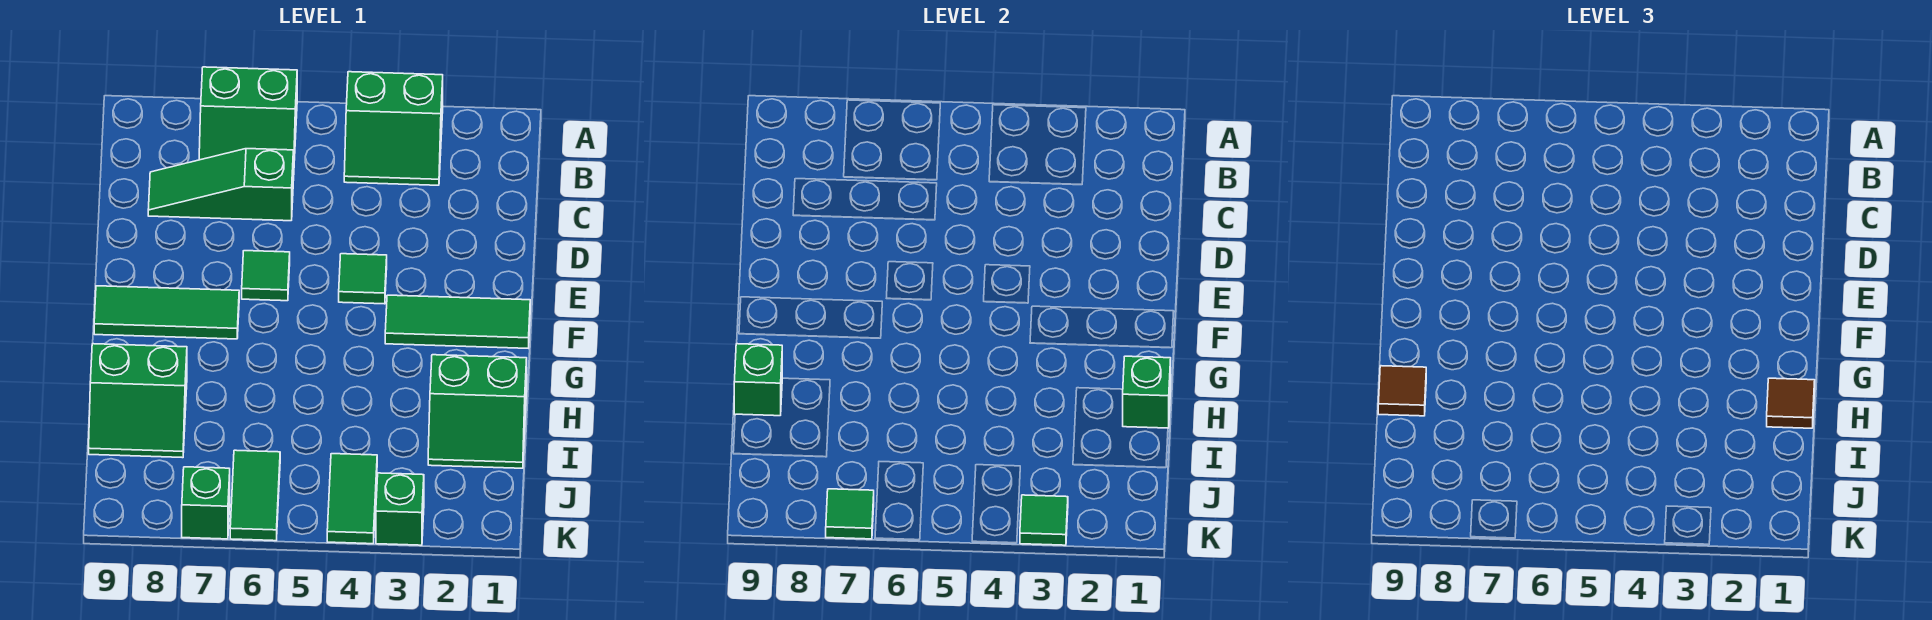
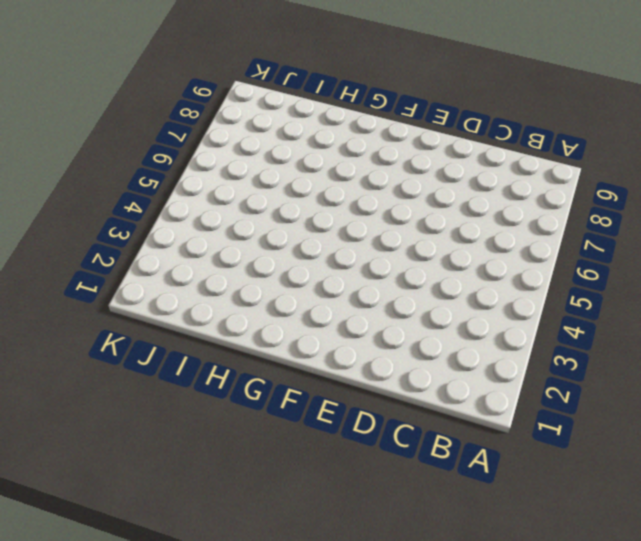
none -> green 2x2 slope [344,72,443,185]
none -> green 2x2 slope [199,67,297,180]
none -> green 1x3 slope [148,149,294,221]

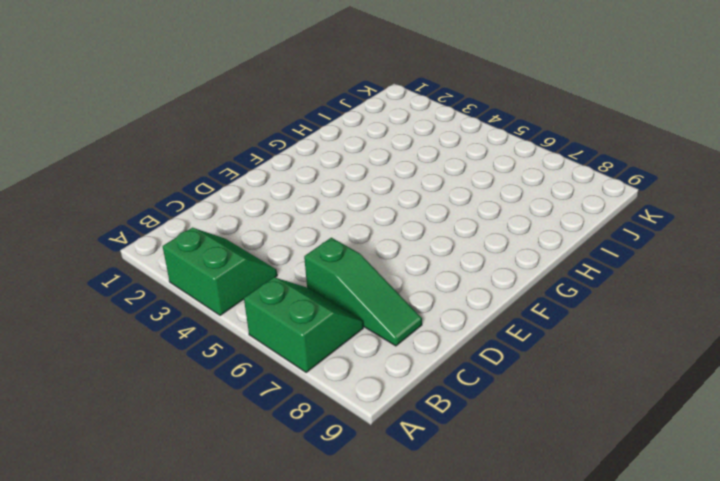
none -> green 1x1 tile [339,254,387,304]
none -> green 1x1 tile [242,251,290,301]
none -> green 1x3 tile [385,295,530,348]

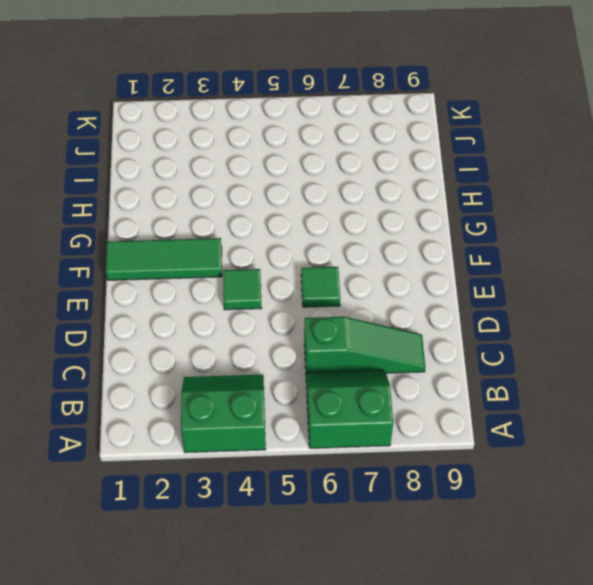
none -> green 1x3 tile [94,286,239,339]
none -> green 2x2 slope [428,355,527,468]
none -> green 2x2 slope [89,344,187,458]

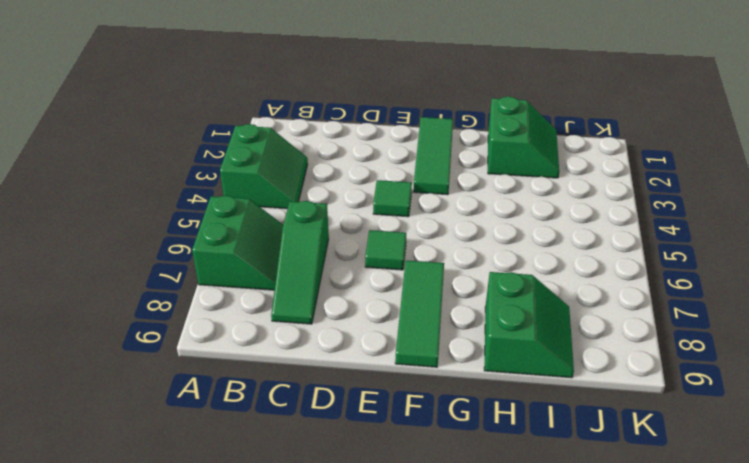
none -> green 1x2 tile [327,454,377,544]
none -> green 1x2 tile [230,450,280,541]
none -> green 1x1 brick [376,473,424,545]

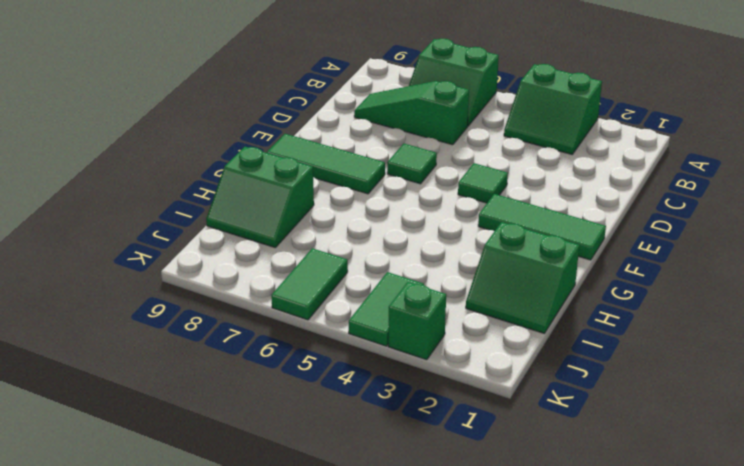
none -> green 1x1 brick [182,467,230,539]
none -> green 1x1 brick [1123,356,1171,428]
none -> green 1x1 brick [734,344,782,416]

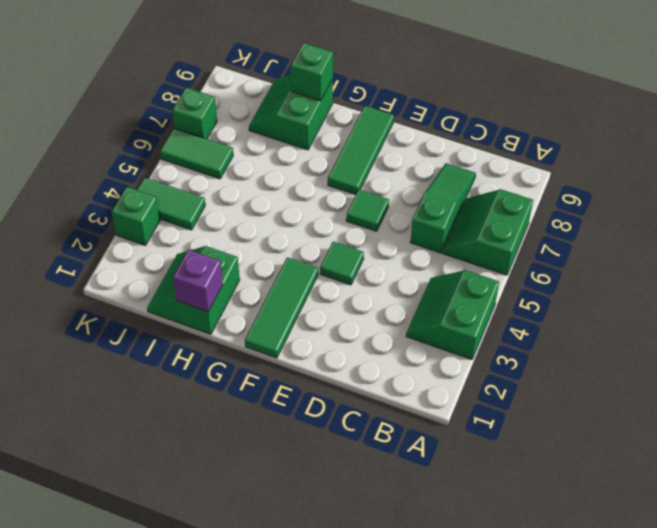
purple 1x1 brick [173,250,223,312] -> green 1x1 brick [1123,356,1171,428]
none -> green 1x1 tile [1020,495,1068,545]
none -> green 1x1 tile [826,489,874,539]
none -> brown 1x1 tile [1767,378,1815,428]

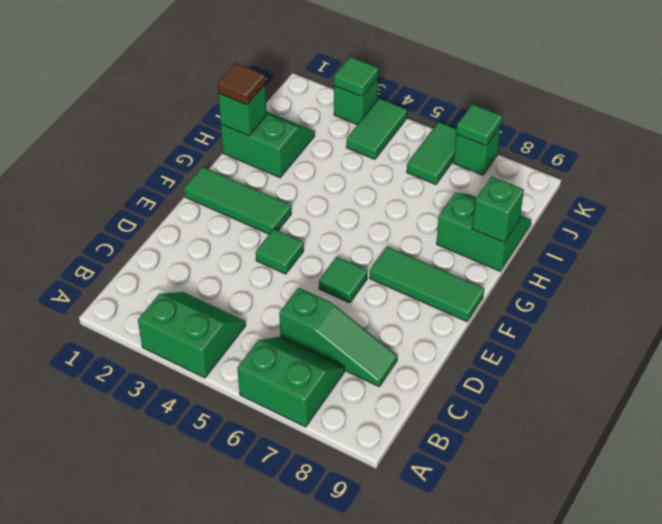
none -> brown 1x1 tile [1378,366,1426,416]

